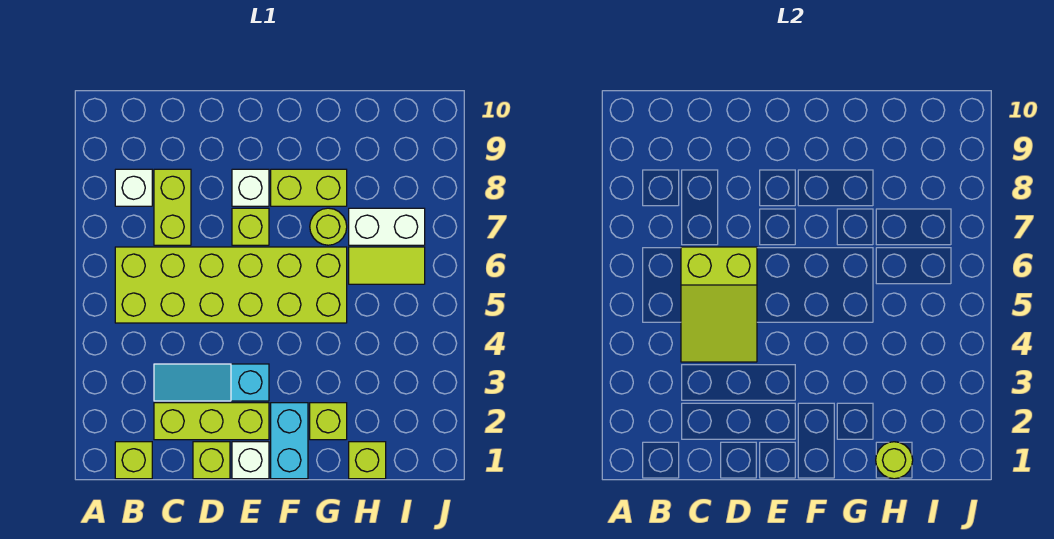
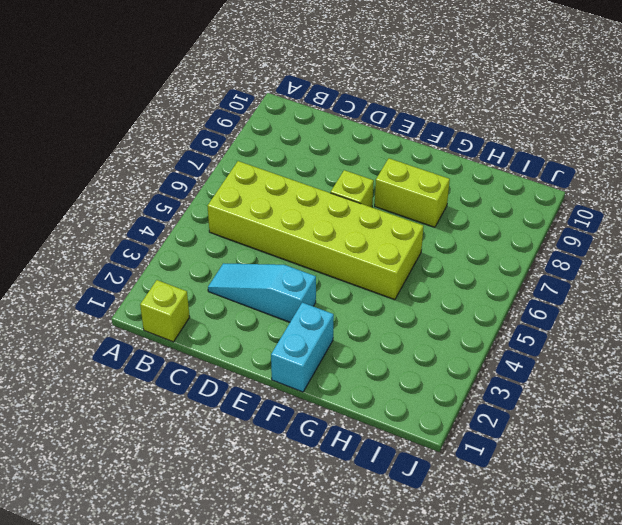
none -> white 1x1 brick [115,169,152,206]
none -> lime 1x3 brick [154,403,269,440]
none -> lime 1x2 brick [154,169,191,245]

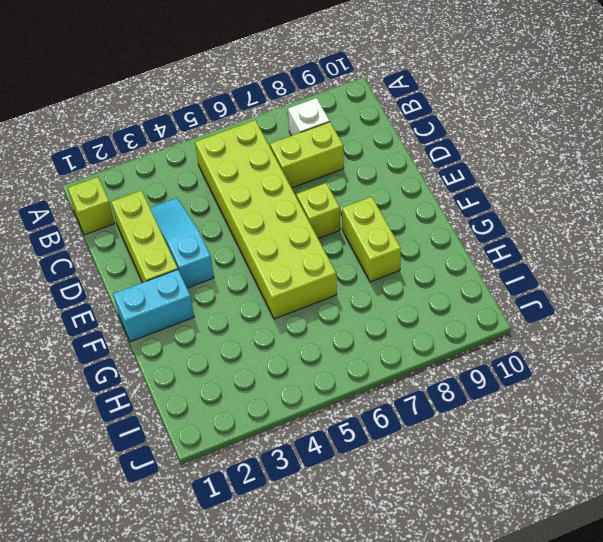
none -> lime 1x1 brick [193,442,230,479]
none -> white 1x1 brick [232,442,269,479]
none -> white 1x1 brick [232,169,269,206]

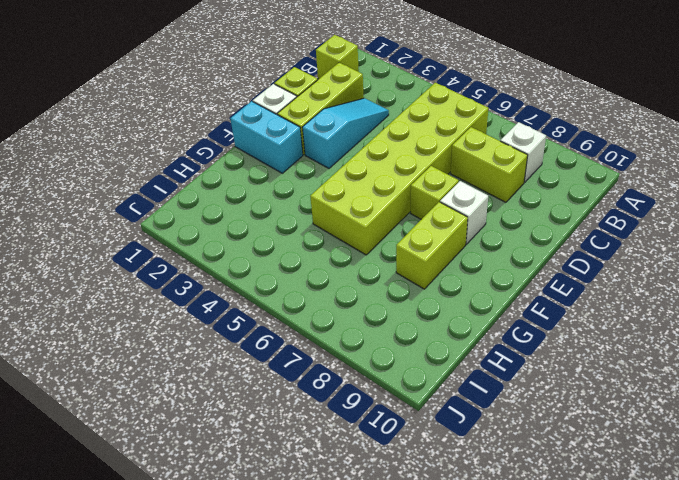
none -> lime 1x1 brick [310,403,347,440]
none -> lime 1x1 round brick [310,208,347,245]
none -> lime 1x1 brick [349,442,386,479]

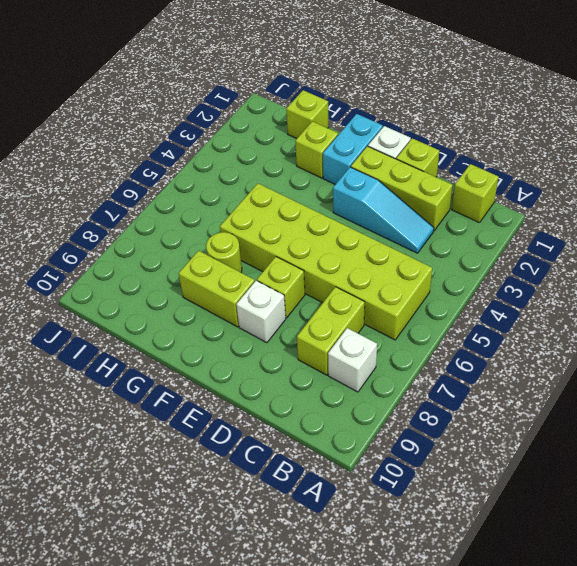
none -> lime 1x2 tile [349,247,425,284]
none -> white 1x2 brick [349,208,425,245]
none -> lime 2x3 slope [681,247,757,362]

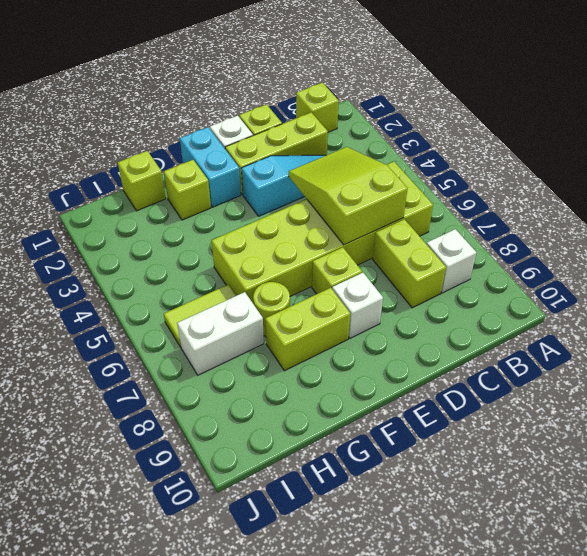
none -> lime 1x1 round brick [876,442,913,479]

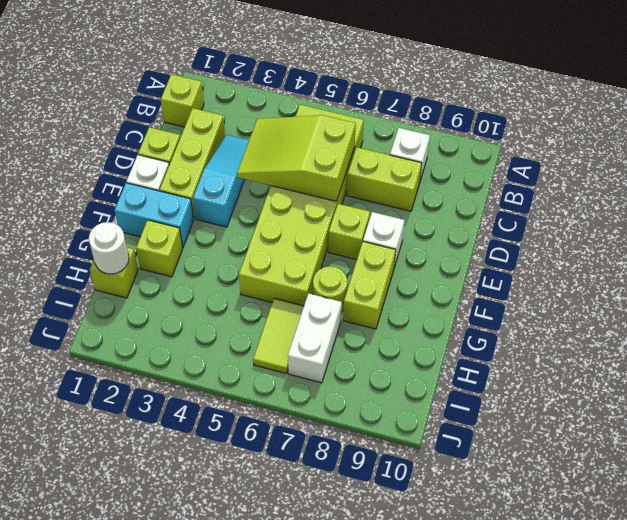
white 1x1 round brick [89,222,129,274] -> lime 1x1 round brick [876,442,913,479]

